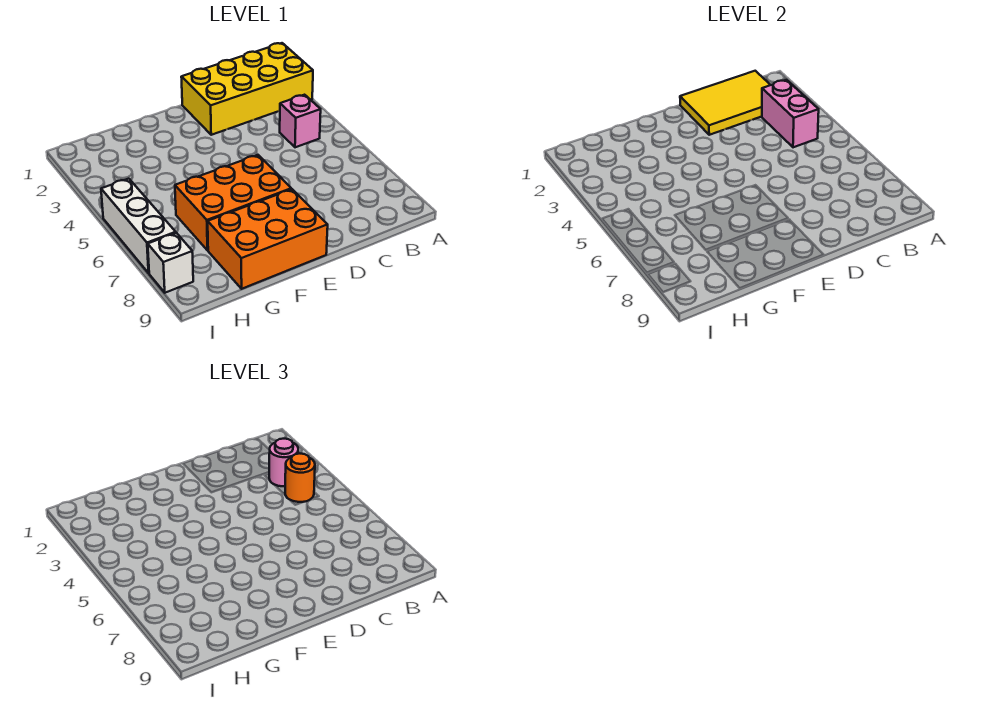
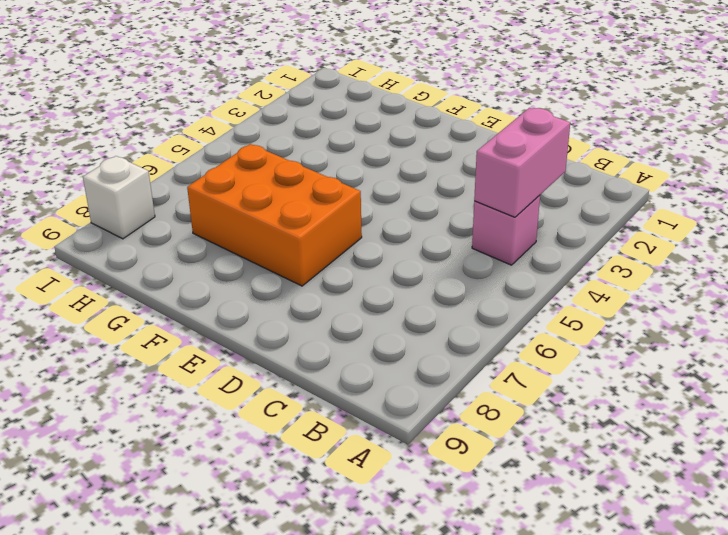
none -> yellow 2x4 brick [181,43,313,135]
none -> orange 2x3 brick [208,189,328,289]

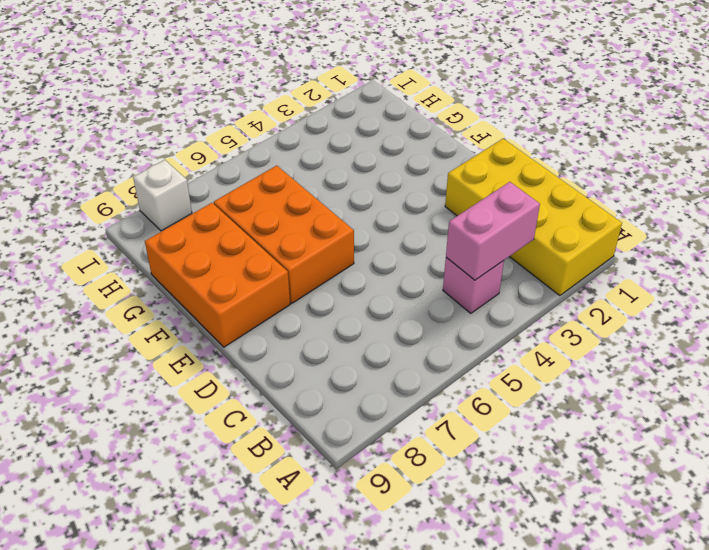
none -> white 1x3 brick [101,179,176,273]
none -> yellow 2x3 tile [680,71,770,135]

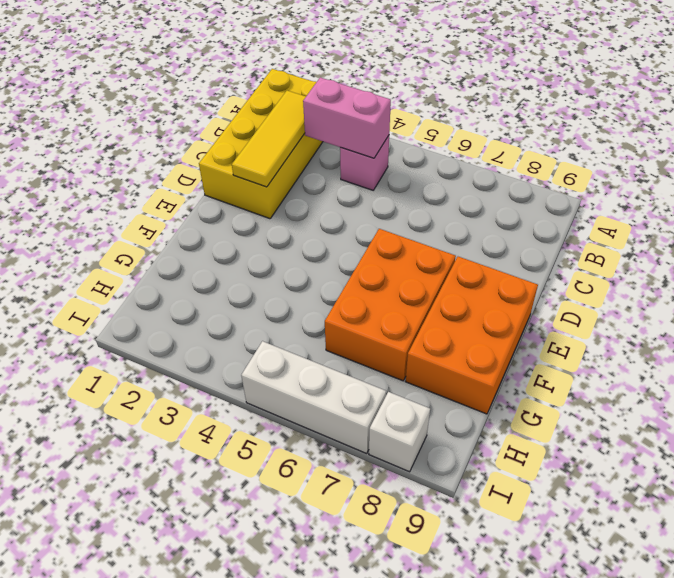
yellow 1x3 tile [232,91,306,187] -> yellow 2x3 tile [680,71,770,135]
none -> pink 1x1 round brick [269,439,298,486]
none -> orange 1x1 round brick [285,454,315,502]

